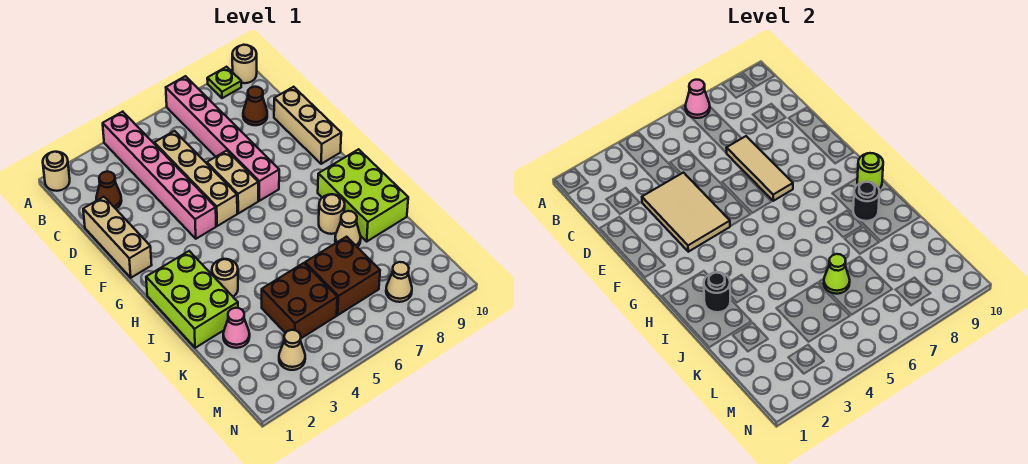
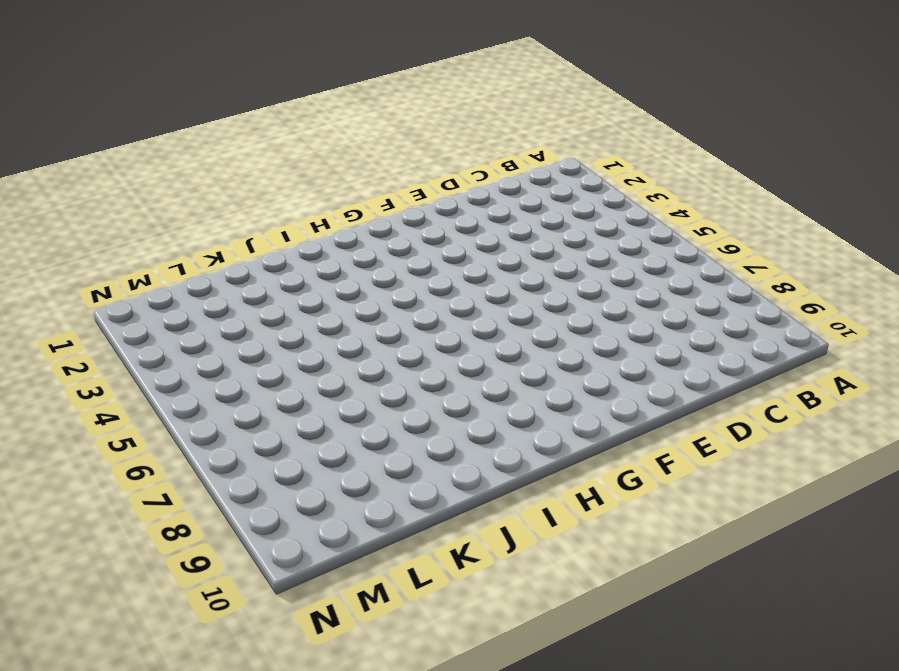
none -> tan 1x1 round brick [43,152,70,191]
none -> pink 1x6 brick [103,112,216,239]
none -> pink 1x6 brick [166,76,279,201]

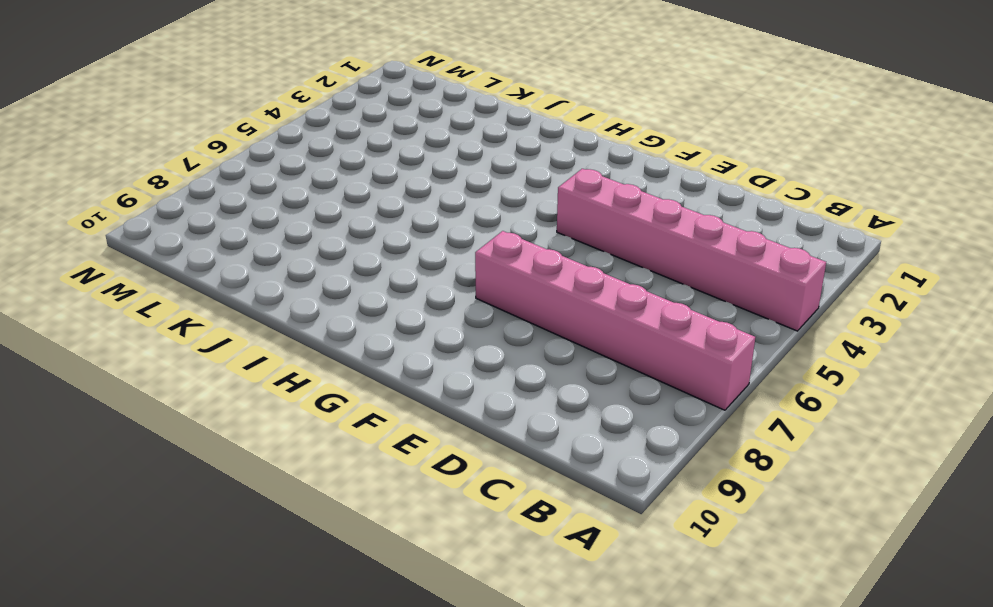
none -> tan 1x1 round brick [43,152,70,191]
none -> lime 1x1 plate [207,67,241,98]
none -> tan 1x1 round brick [232,45,257,83]

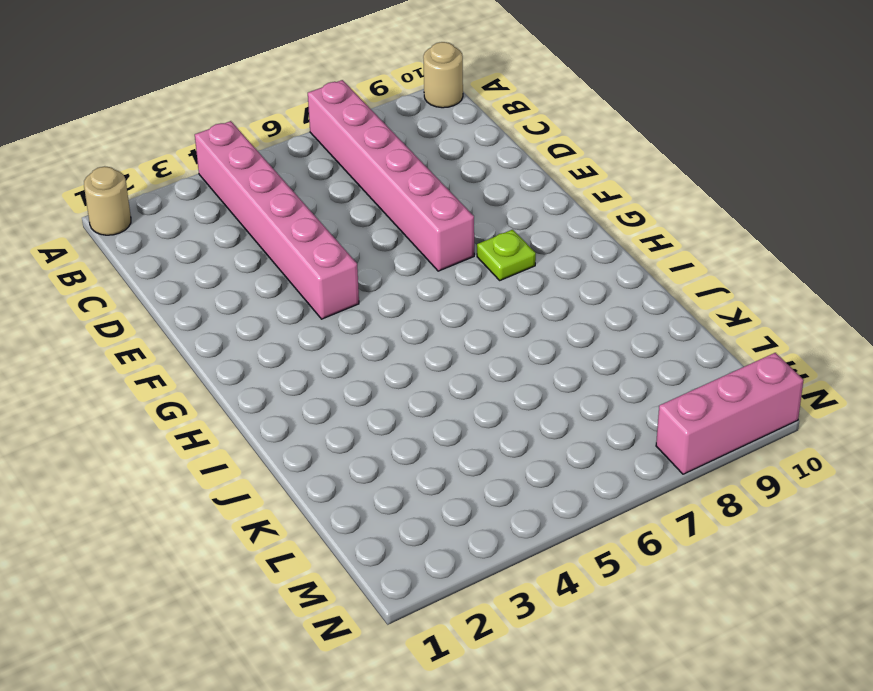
lime 1x1 plate [477,230,536,280] -> lime 1x1 plate moved to [207,67,241,98]
pink 1x3 brick [656,353,804,474] -> none
none -> brown 1x1 cone [96,172,122,209]
none -> tan 1x4 brick [154,131,237,226]
none -> brown 1x1 cone [243,87,267,125]

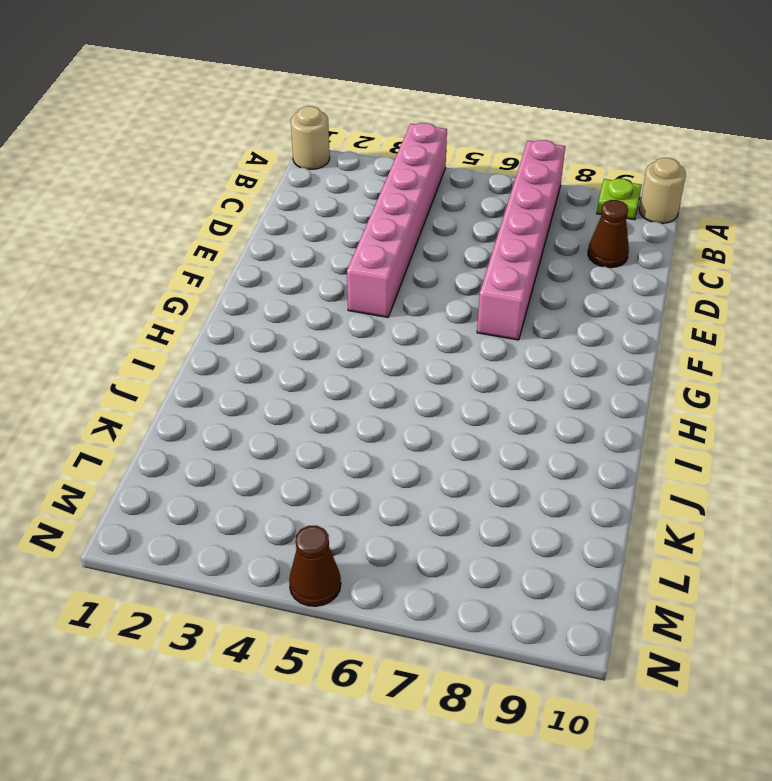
brown 1x1 cone [289,526,341,606] -> brown 1x1 cone moved to [96,172,122,209]
none -> tan 1x4 brick [154,131,237,226]
none -> tan 1x3 brick [83,197,152,278]
none -> tan 1x3 brick [274,87,341,164]

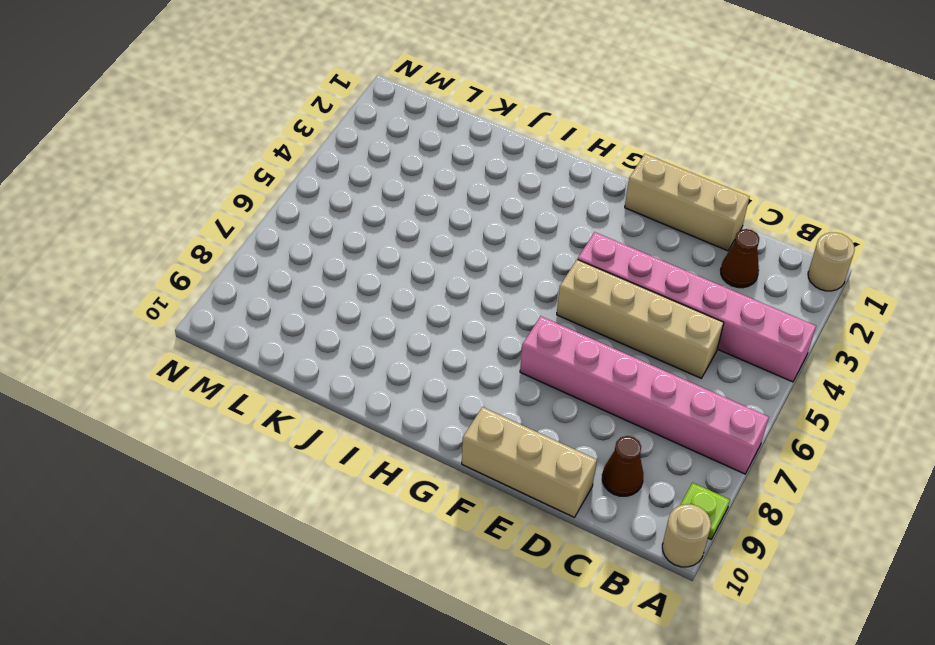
none -> tan 1x2 brick [207,151,258,213]
none -> lime 2x3 brick [146,251,238,348]
none -> lime 2x3 brick [318,149,408,241]

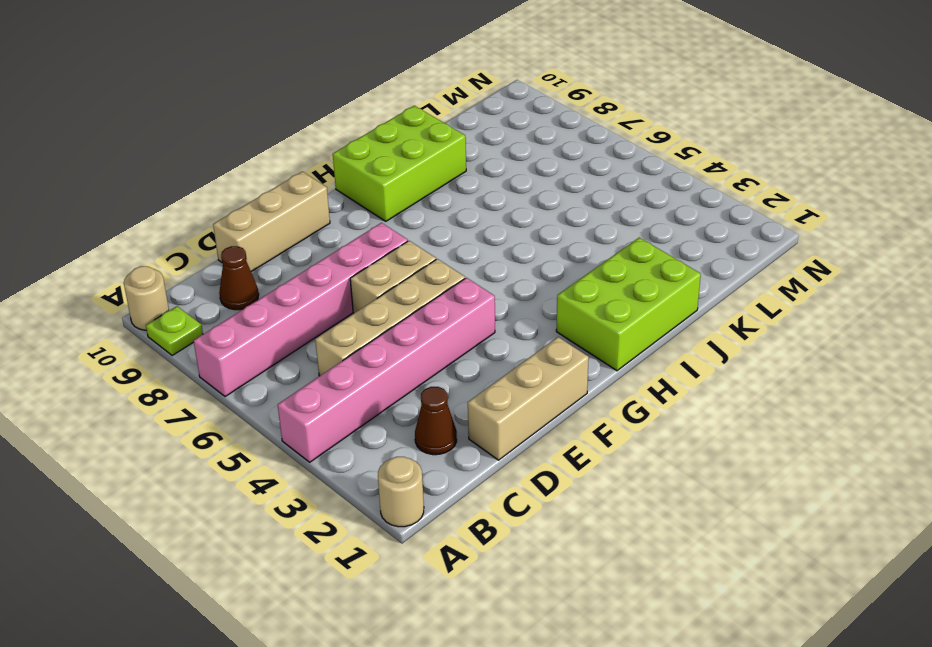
none -> tan 1x1 round brick [212,259,238,297]
none -> tan 1x1 round brick [319,194,345,234]
none -> tan 1x1 cone [335,211,361,247]

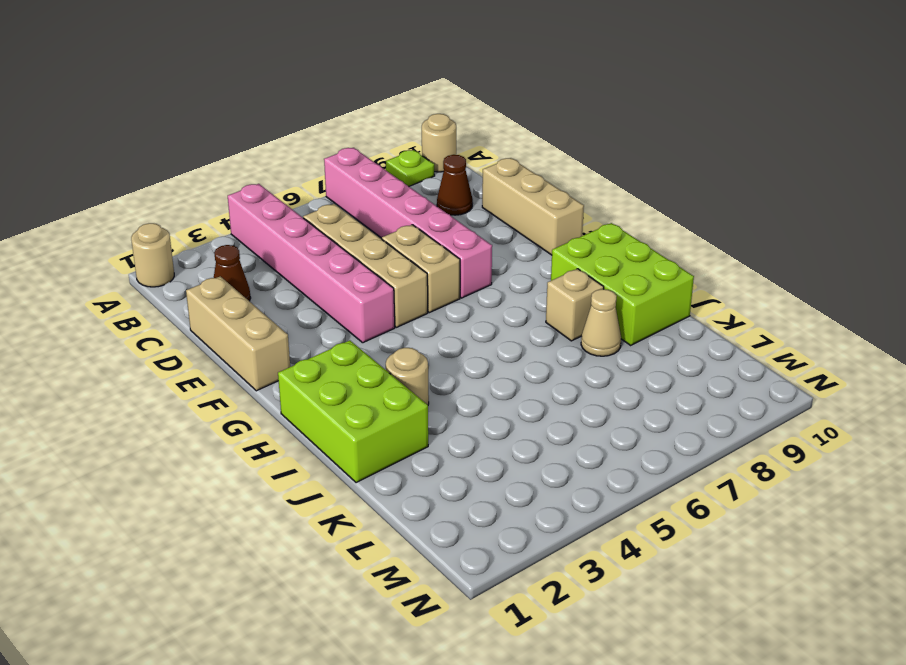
tan 1x1 brick [546,269,604,341] -> tan 1x1 round brick [319,194,345,234]
none -> pink 1x1 cone [223,308,250,348]
none -> brown 2x2 brick [262,263,337,338]
none -> brown 2x2 brick [305,237,380,315]

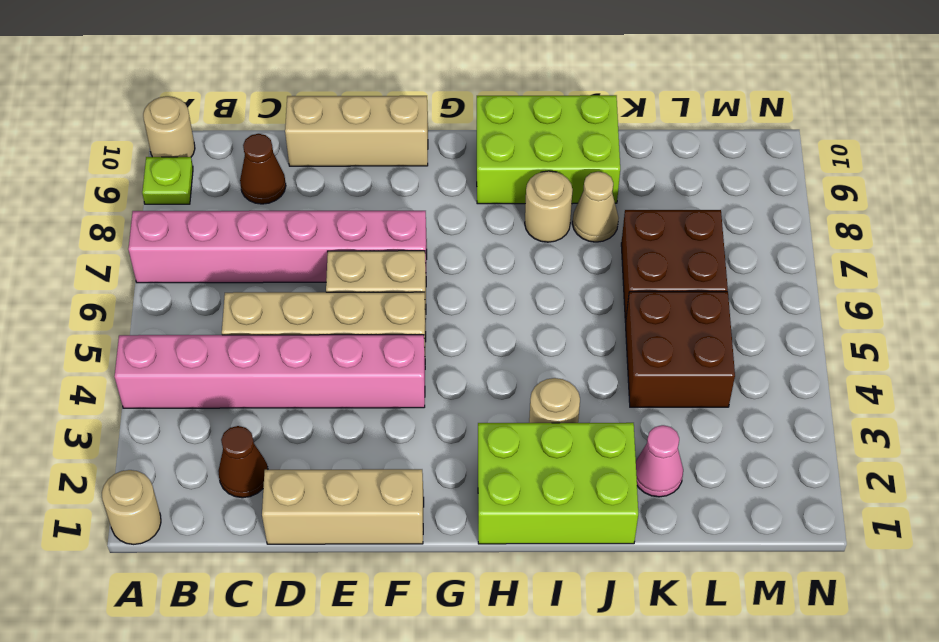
none -> tan 1x1 cone [279,330,305,370]
none -> tan 1x1 cone [386,262,412,302]
none -> pink 1x1 cone [685,80,710,118]

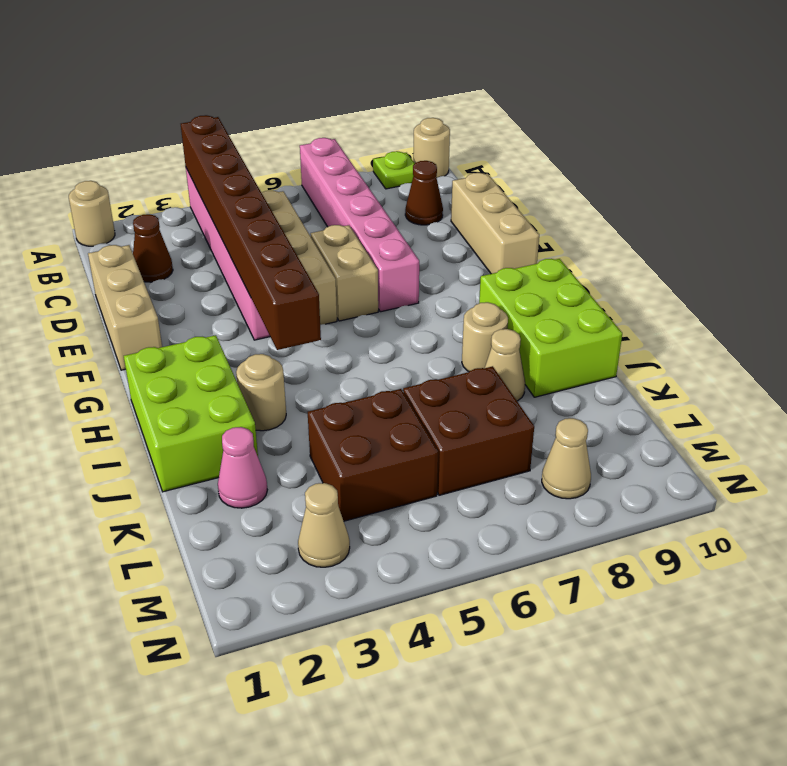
brown 1x8 brick [181,115,321,350] -> tan 2x3 tile [642,173,730,252]
none -> pink 1x1 cone [685,80,710,118]
none -> tan 1x3 tile [727,136,793,201]
none -> lime 1x1 round brick [857,153,883,189]

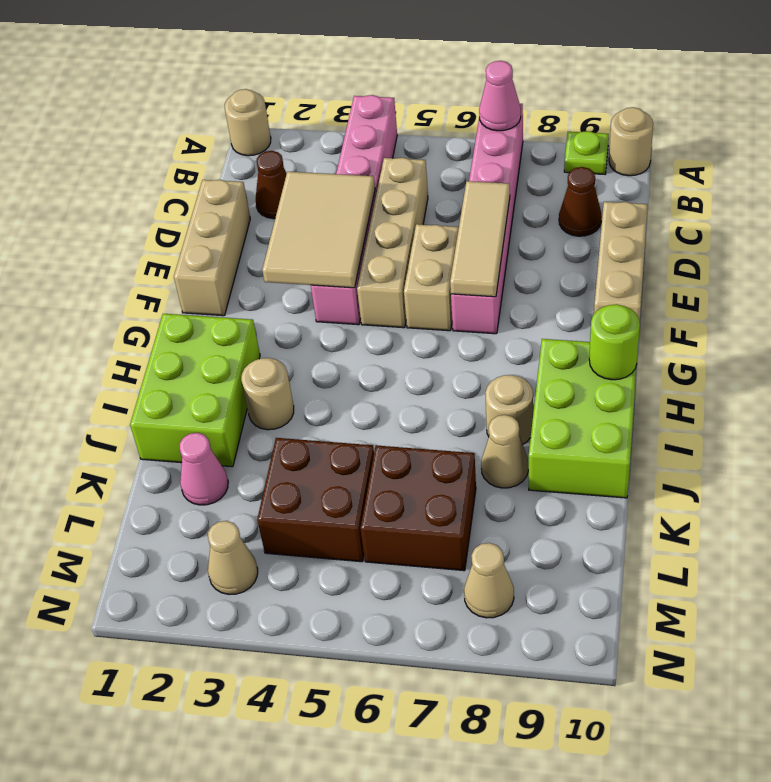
none -> black 1x1 round brick [704,272,730,312]
none -> black 1x1 round brick [853,182,879,221]
none -> lime 1x1 cone [824,254,850,294]

